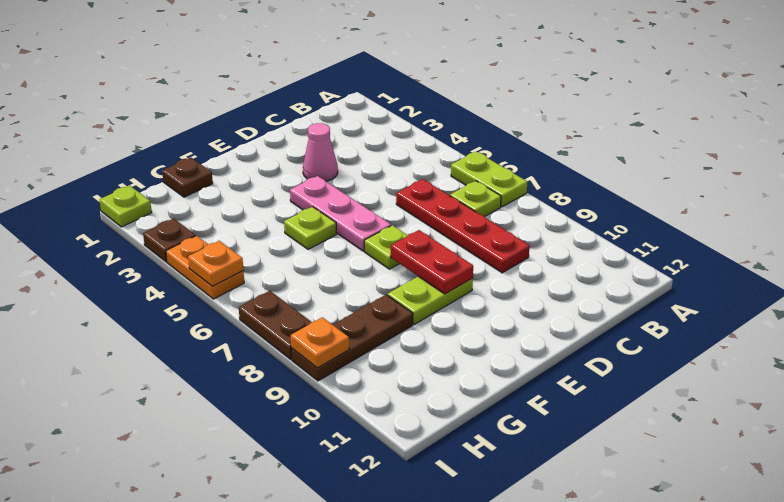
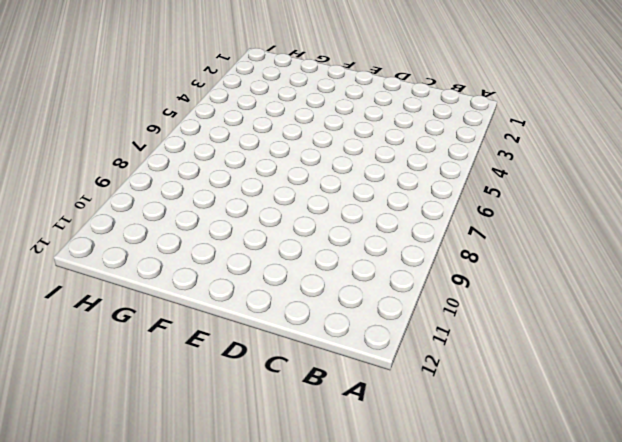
none -> lime 1x2 plate [451,151,527,207]
none -> lime 1x1 plate [450,181,501,217]
none -> red 1x4 plate [396,179,529,273]

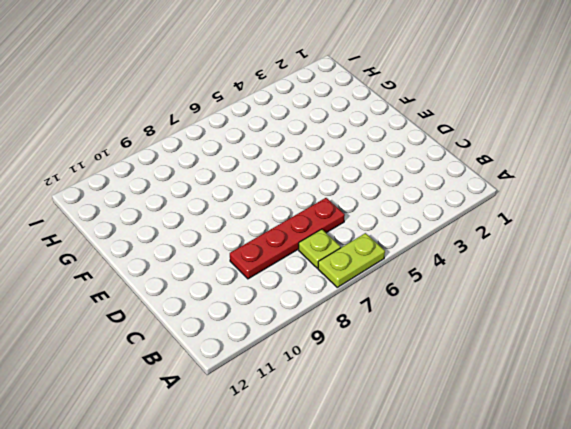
none -> pink 1x1 cone [303,123,338,181]
none -> pink 1x3 plate [290,176,391,251]
none -> lime 1x1 plate [364,225,408,269]

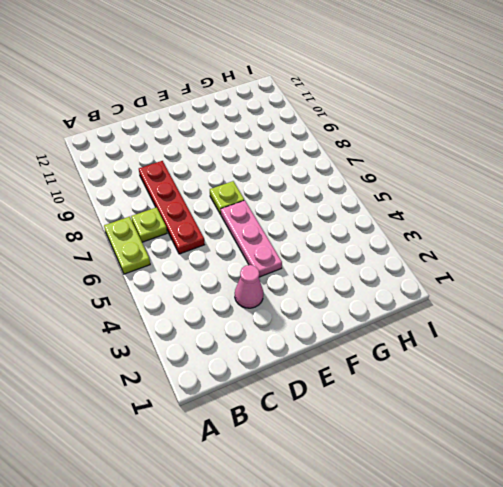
none -> lime 1x2 plate [388,276,473,324]
none -> lime 1x1 plate [284,207,337,249]
none -> brown 1x1 plate [162,158,213,197]

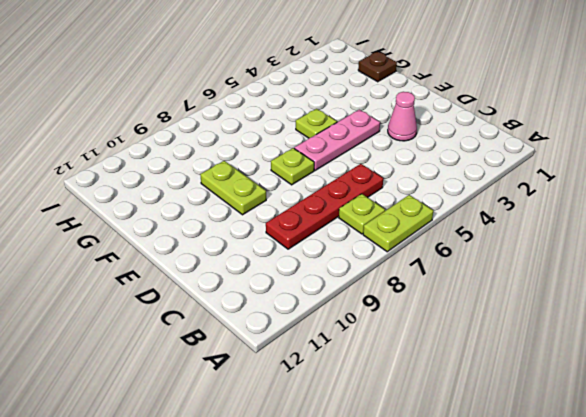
none -> brown 1x3 plate [291,295,413,381]
none -> lime 1x1 plate [100,185,152,227]
none -> brown 1x1 plate [143,218,196,262]

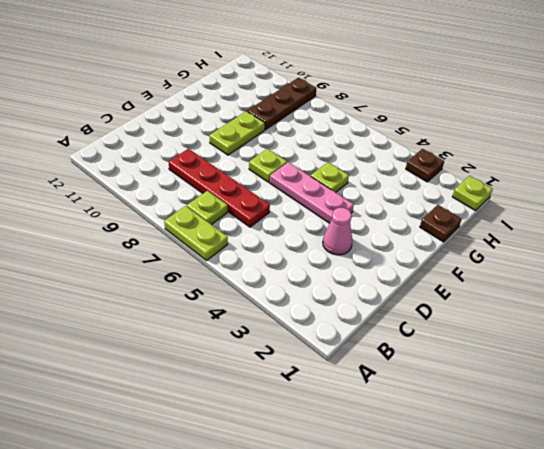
none -> orange 1x2 plate [166,236,244,299]
none -> brown 1x2 plate [239,291,311,359]
none -> red 1x2 plate [391,230,473,294]

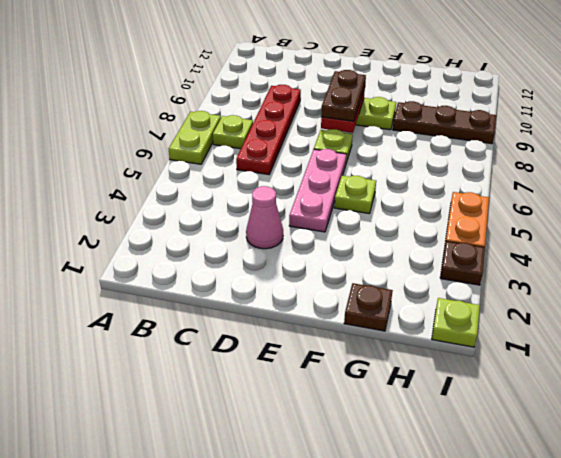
brown 1x2 plate [321,70,366,121] -> brown 1x2 plate moved to [239,291,311,359]
none -> orange 1x1 plate [188,241,243,286]
none -> orange 1x1 plate [291,317,349,368]

